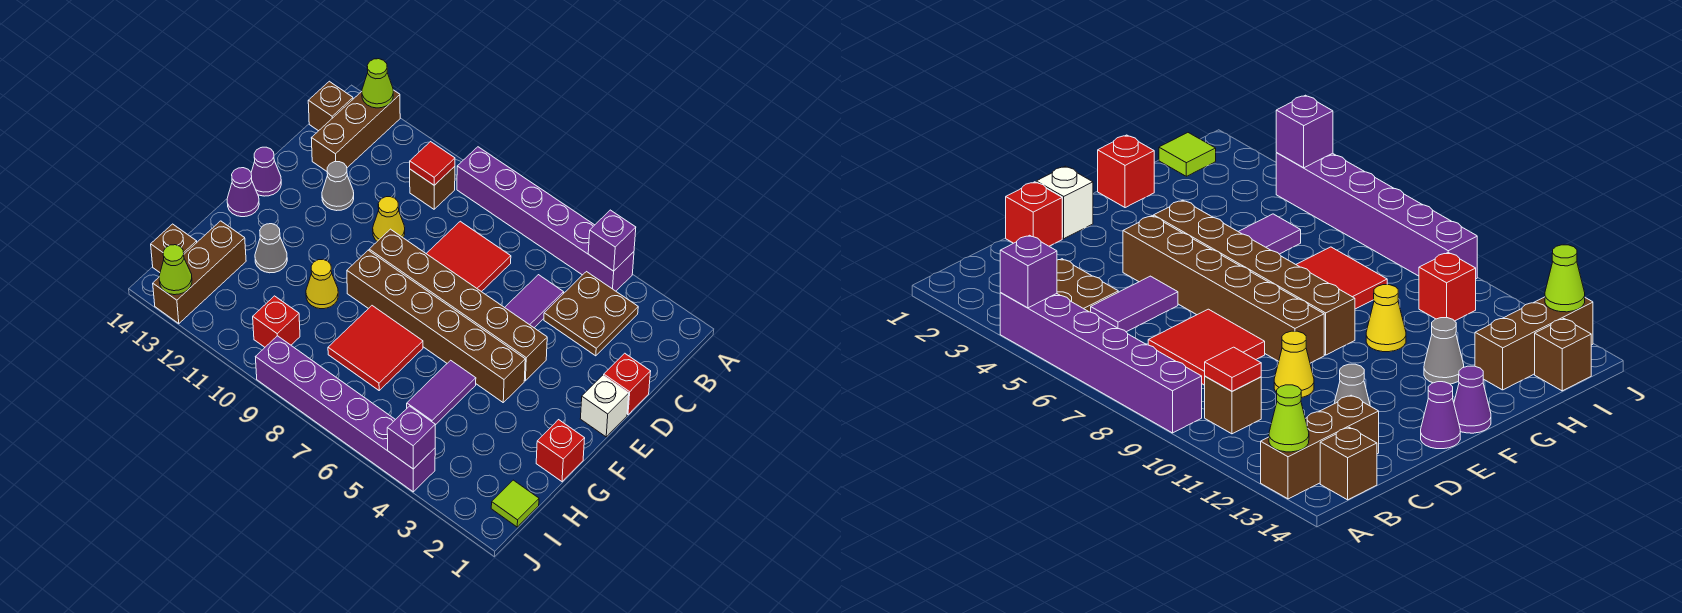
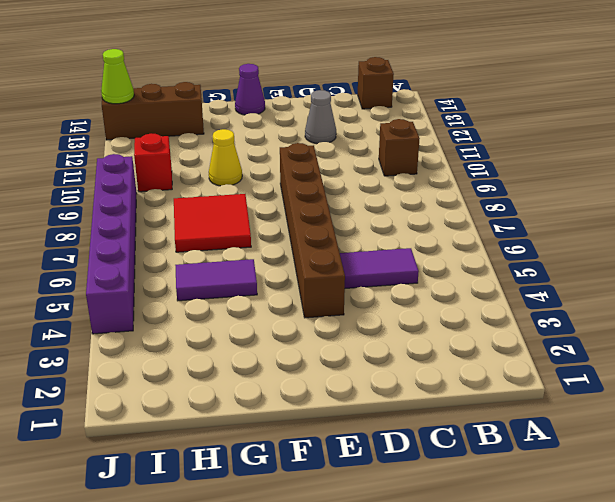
none -> purple 1x6 brick [457,147,634,291]
none -> brown 1x3 brick [311,90,400,171]
none -> brown 2x2 plate [544,272,638,356]
none -> red 2x2 tile [426,221,511,292]

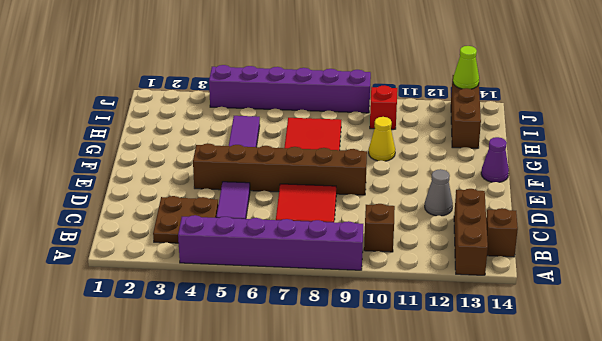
none -> red 1x1 brick [604,353,651,415]
none -> yellow 1x1 cone [373,197,405,241]
none -> white 1x1 brick [580,375,629,437]
none -> purple 1x1 cone [251,147,281,196]

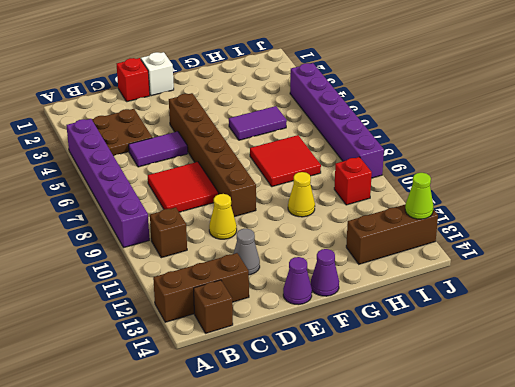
none -> brown 1x6 brick [347,250,525,402]
none -> red 1x1 brick [536,420,585,482]
none -> grey 1x1 cone [255,224,287,273]
none -> lime 1x1 tile [491,480,539,527]

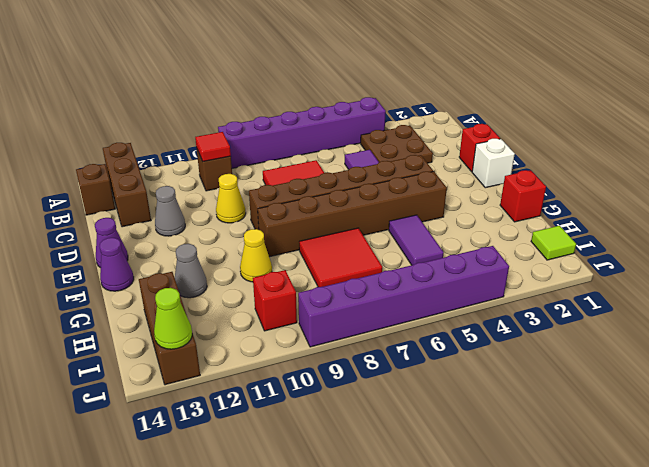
none -> brown 1x1 brick [151,224,197,272]
none -> purple 1x1 brick [588,210,636,271]
none -> lime 1x1 cone [362,59,393,108]
none -> purple 1x1 brick [387,406,435,469]

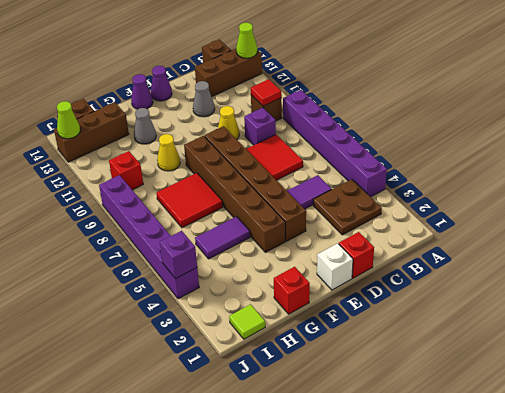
purple 1x1 brick [244,108,276,145] -> purple 1x1 brick moved to [588,210,636,271]

